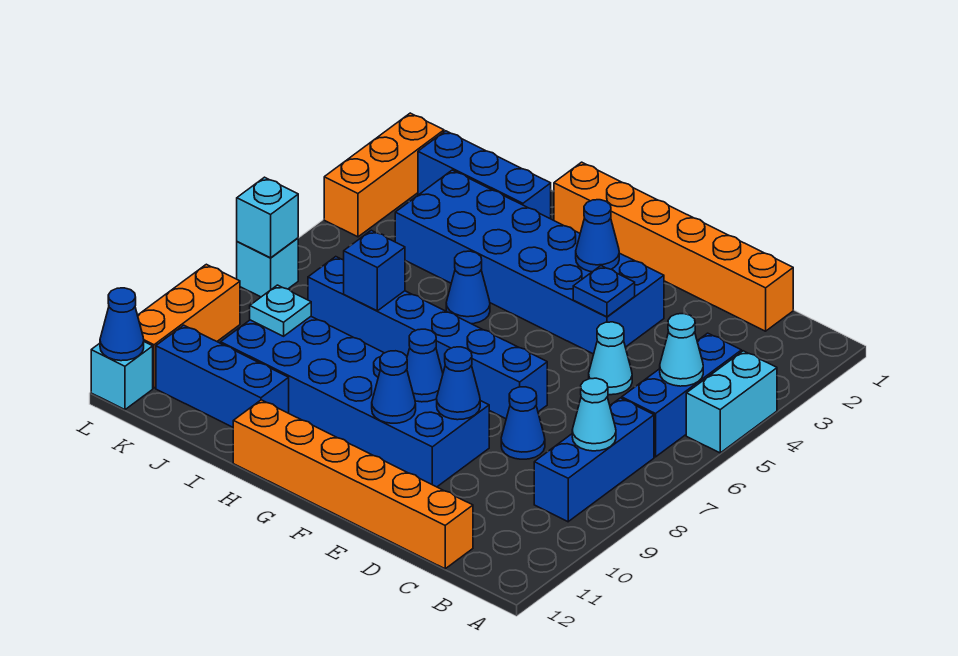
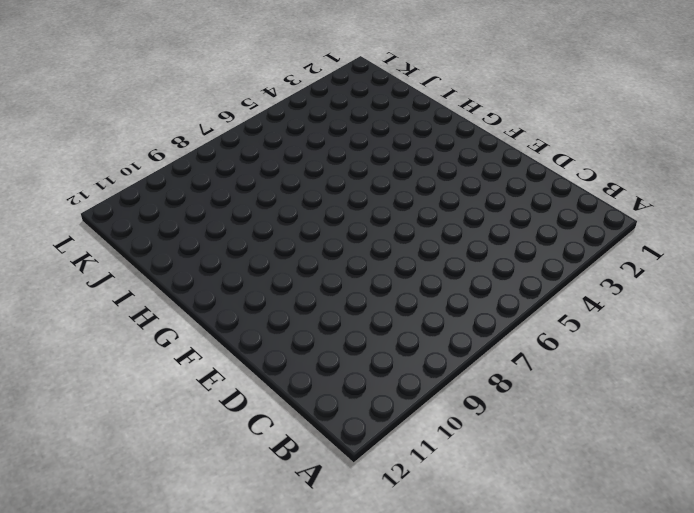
none -> cyan 1x2 brick [686,351,777,453]
none -> blue 1x3 brick [622,333,742,457]
none -> blue 1x3 brick [534,398,654,522]

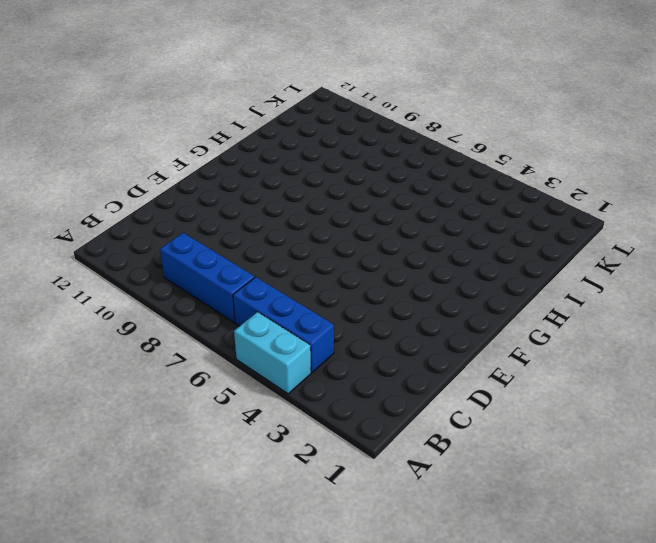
none -> orange 1x6 brick [554,162,793,331]
none -> orange 1x6 brick [233,400,473,569]
none -> cyan 1x1 cone [589,322,632,395]

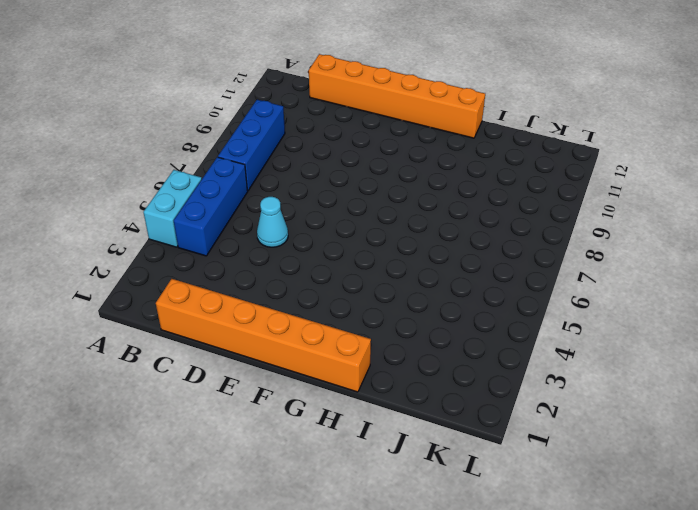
none -> blue 1x1 cone [501,387,545,459]
none -> blue 2x6 brick [395,170,664,354]
none -> blue 1x6 brick [308,257,547,419]

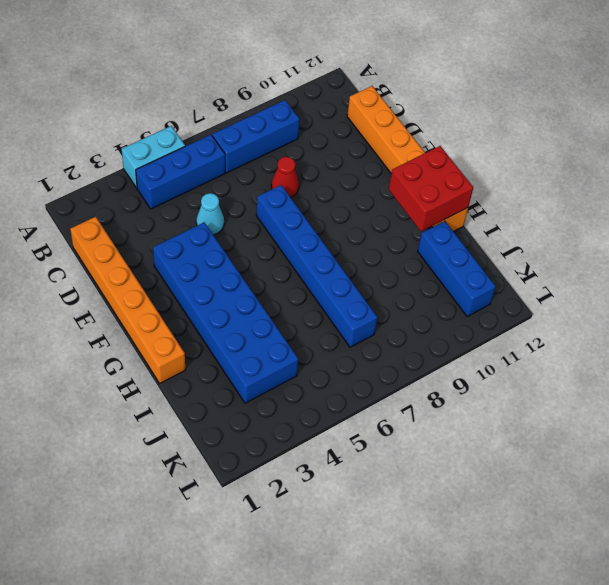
red 1x1 cone [271,157,299,197] -> blue 1x1 cone [501,387,545,459]
red 2x2 brick [389,146,473,231] -> none
none -> blue 2x6 brick [221,317,489,487]
none -> blue 1x1 cone [446,251,490,324]
none -> blue 1x3 brick [418,131,551,219]

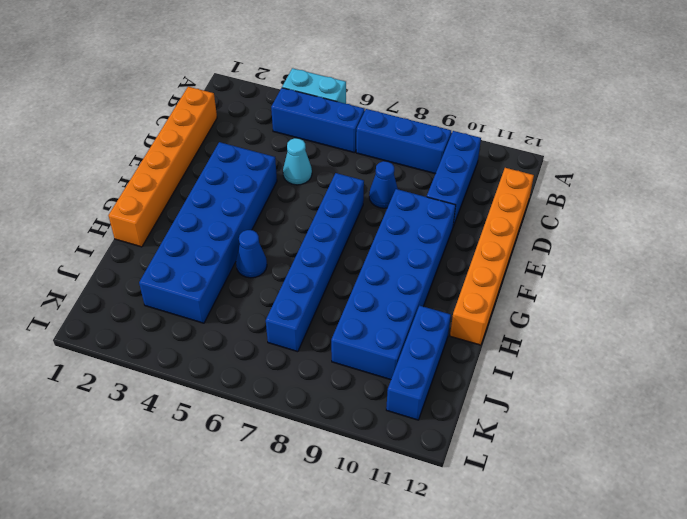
blue 1x3 brick [427,131,481,226] -> blue 1x3 brick moved to [418,131,551,219]
none -> orange 1x3 brick [324,113,444,237]
none -> cyan 1x1 brick [237,238,298,297]
none -> orange 1x3 brick [138,264,240,388]

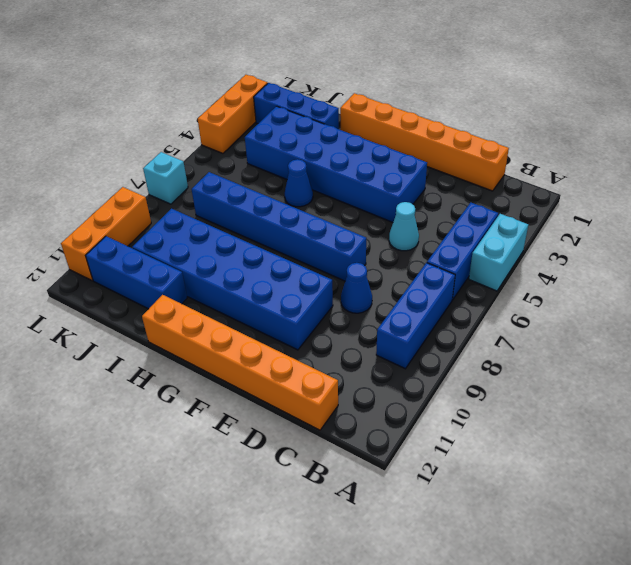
none -> cyan 1x1 brick [91,342,153,410]
none -> cyan 1x1 cone [660,314,703,386]
none -> cyan 1x1 cone [572,378,616,451]

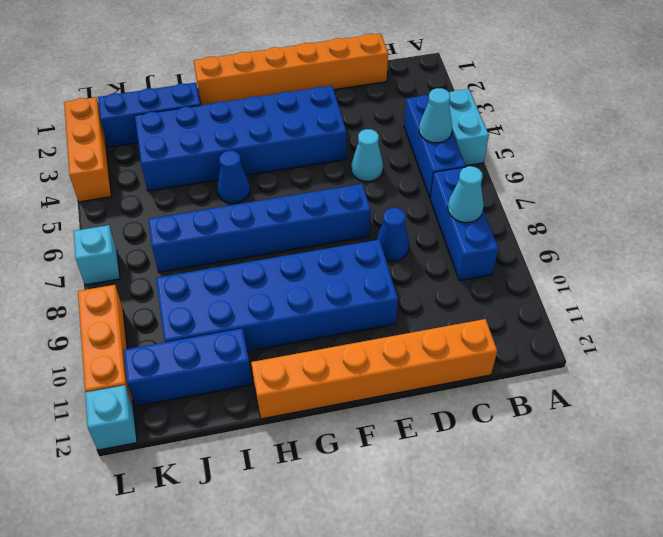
none -> blue 1x1 plate [573,266,635,317]
none -> blue 1x1 cone [437,347,480,420]
none -> blue 1x1 cone [576,200,619,272]

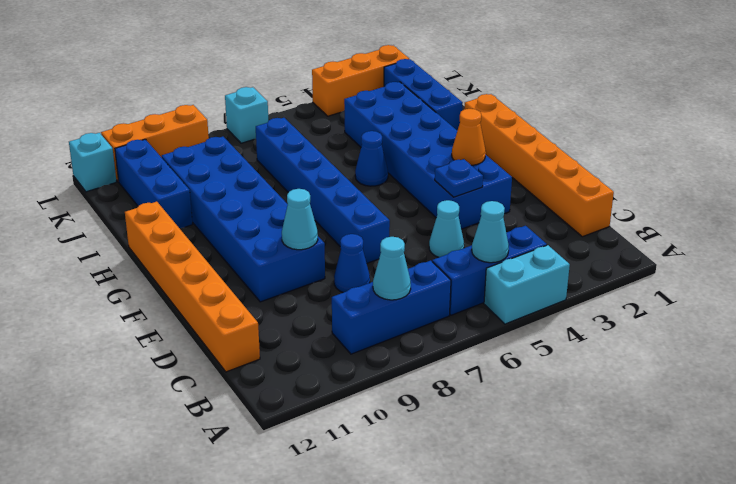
cyan 1x1 cone [282,189,318,250] -> blue 1x1 cone [437,347,480,420]
orange 1x1 cone [452,109,486,165] -> blue 1x1 cone [576,200,619,272]
none -> blue 1x1 cone [407,329,443,402]
none -> blue 1x1 cone [372,351,416,423]
none -> blue 1x1 brick [344,230,405,311]

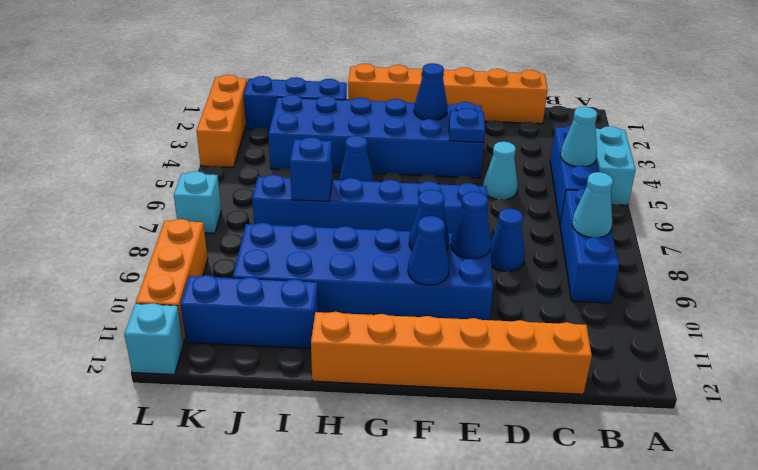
none -> cyan 1x1 plate [250,285,311,336]
none -> cyan 1x1 brick [237,177,298,258]
none -> blue 1x1 cone [100,288,144,361]

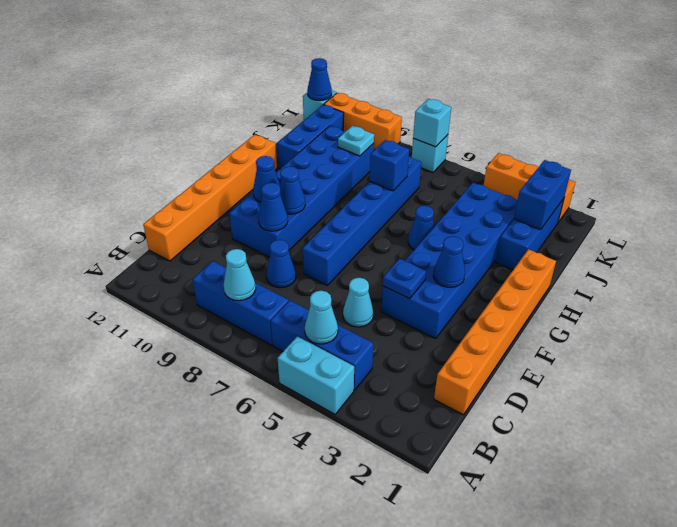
blue 1x2 brick [514,160,571,230] -> none

